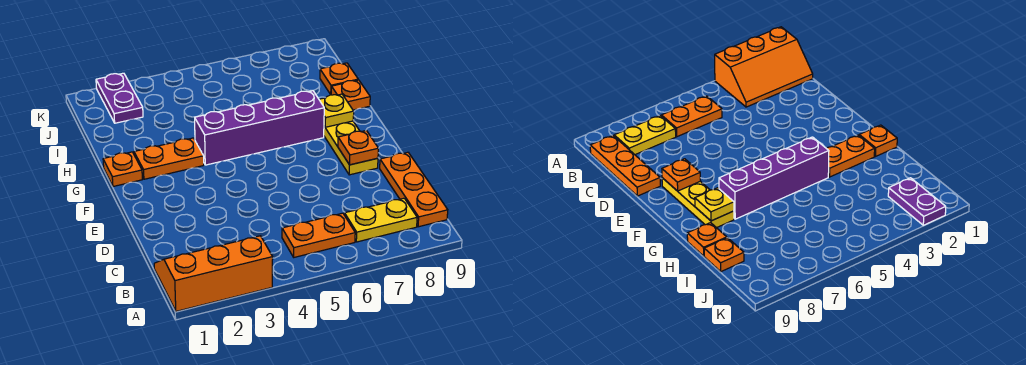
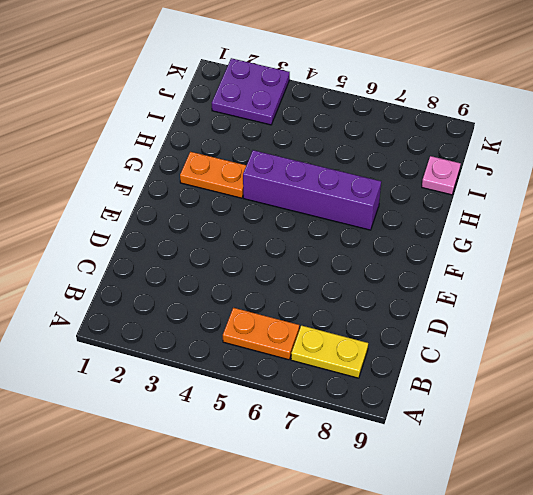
pink 1x1 plate [422,156,461,195] -> orange 1x1 plate [320,63,358,94]
purple 2x2 plate [212,58,290,125] -> purple 1x2 plate [96,73,143,123]
none -> orange 2x3 slope [154,236,273,311]
none -> orange 1x3 plate [380,152,448,227]
none -> yellow 1x3 plate [324,121,378,175]

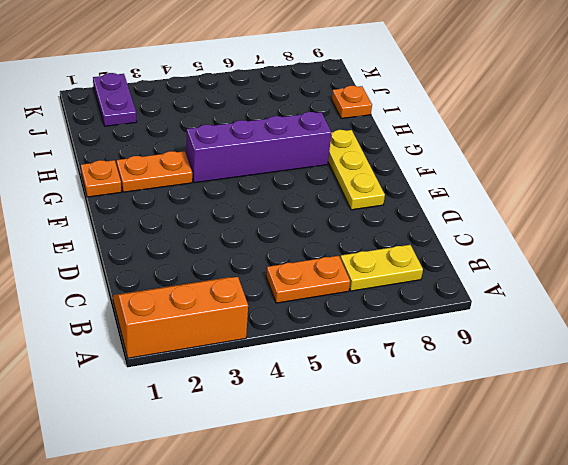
none -> orange 1x3 plate [380,152,448,227]
none -> orange 1x1 plate [331,80,370,110]
none -> orange 1x1 plate [338,130,378,165]

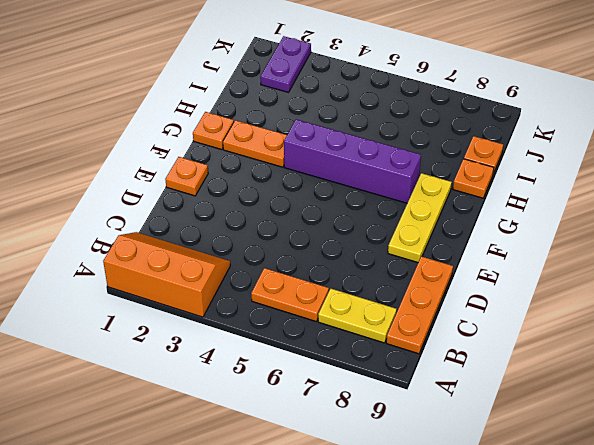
orange 1x1 plate [165,157,208,196] -> orange 1x1 plate moved to [338,130,378,165]
none -> yellow 1x1 plate [319,94,354,127]

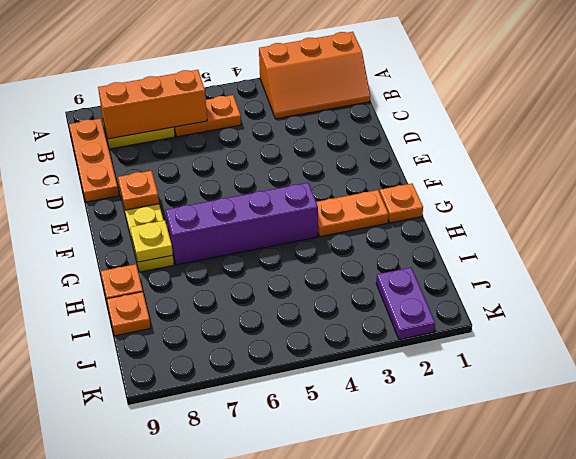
orange 1x3 brick [98,70,207,139] -> none

